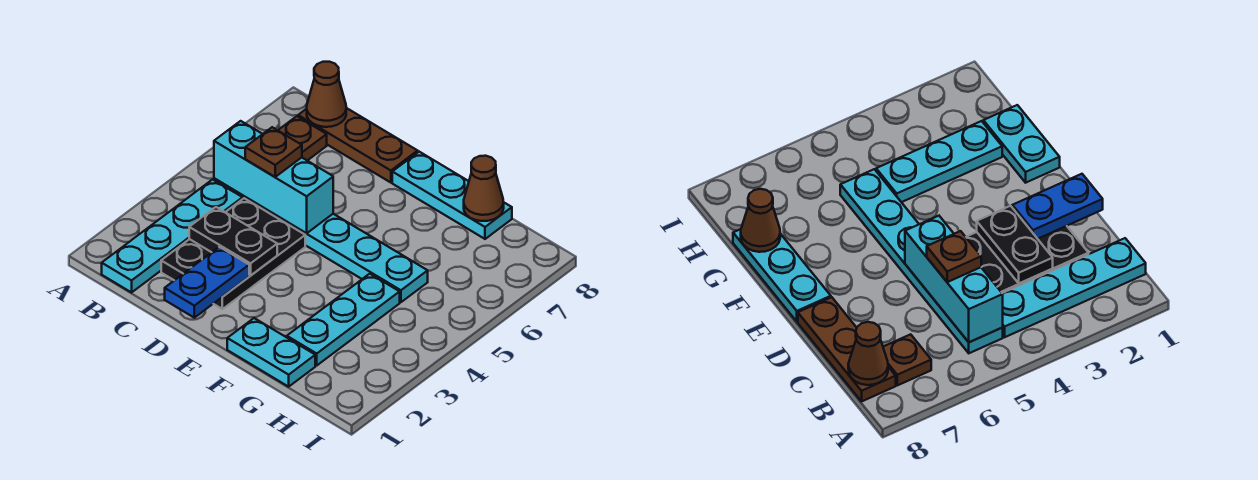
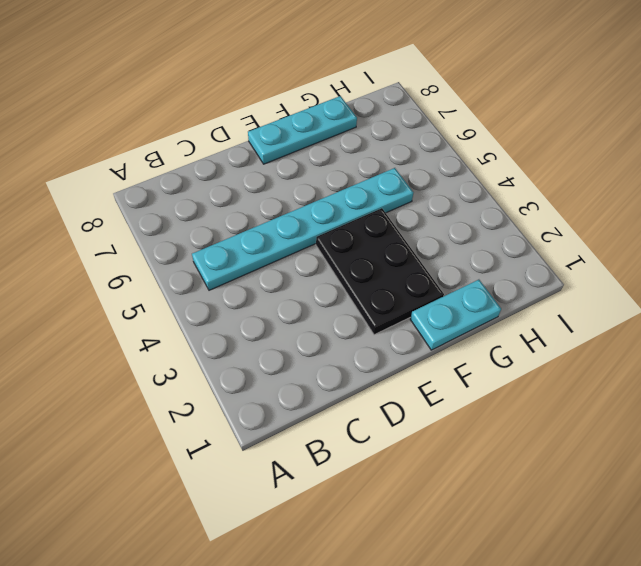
black 2x3 plate [316,208,444,335] -> black 2x3 plate moved to [161,198,305,309]
none -> cyan 1x4 plate [102,179,243,292]
none -> brown 1x1 plate [278,116,327,161]
none -> brown 1x3 plate [298,108,418,183]

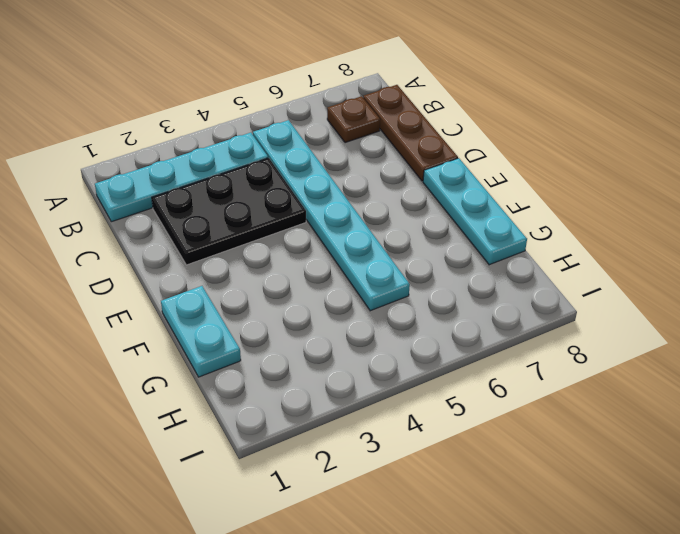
none -> cyan 1x3 plate [287,274,400,365]
none -> cyan 1x3 brick [214,121,333,233]
none -> brown 1x1 cone [307,62,346,127]

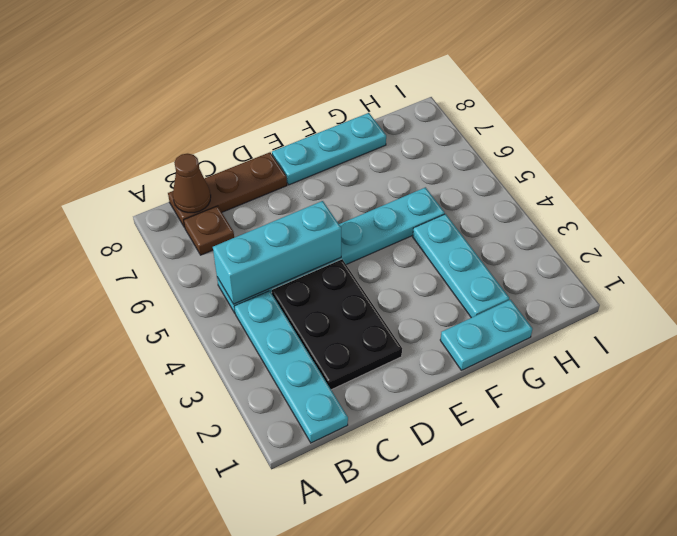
none -> black 1x2 plate [189,207,277,275]
none -> blue 1x2 plate [165,247,249,318]
none -> brown 1x1 cone [464,156,504,221]

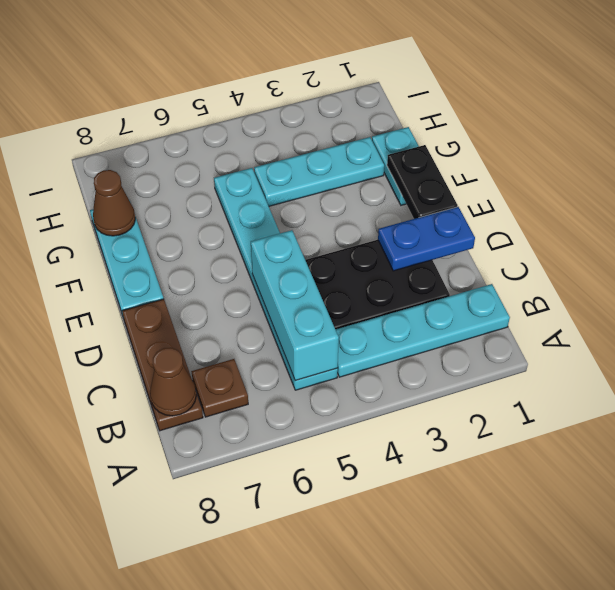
black 1x2 plate [387,145,458,219] -> black 1x2 plate moved to [189,207,277,275]
none -> brown 1x1 plate [245,127,302,177]

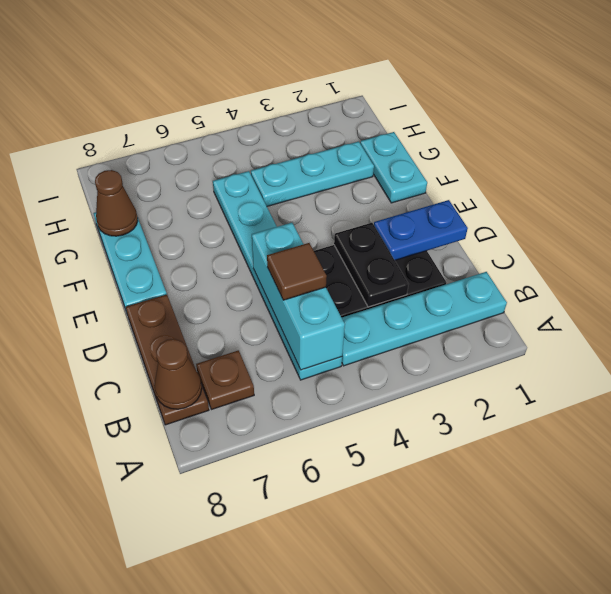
brown 1x1 tile [267,243,327,300] -> brown 1x1 plate [245,127,302,177]

